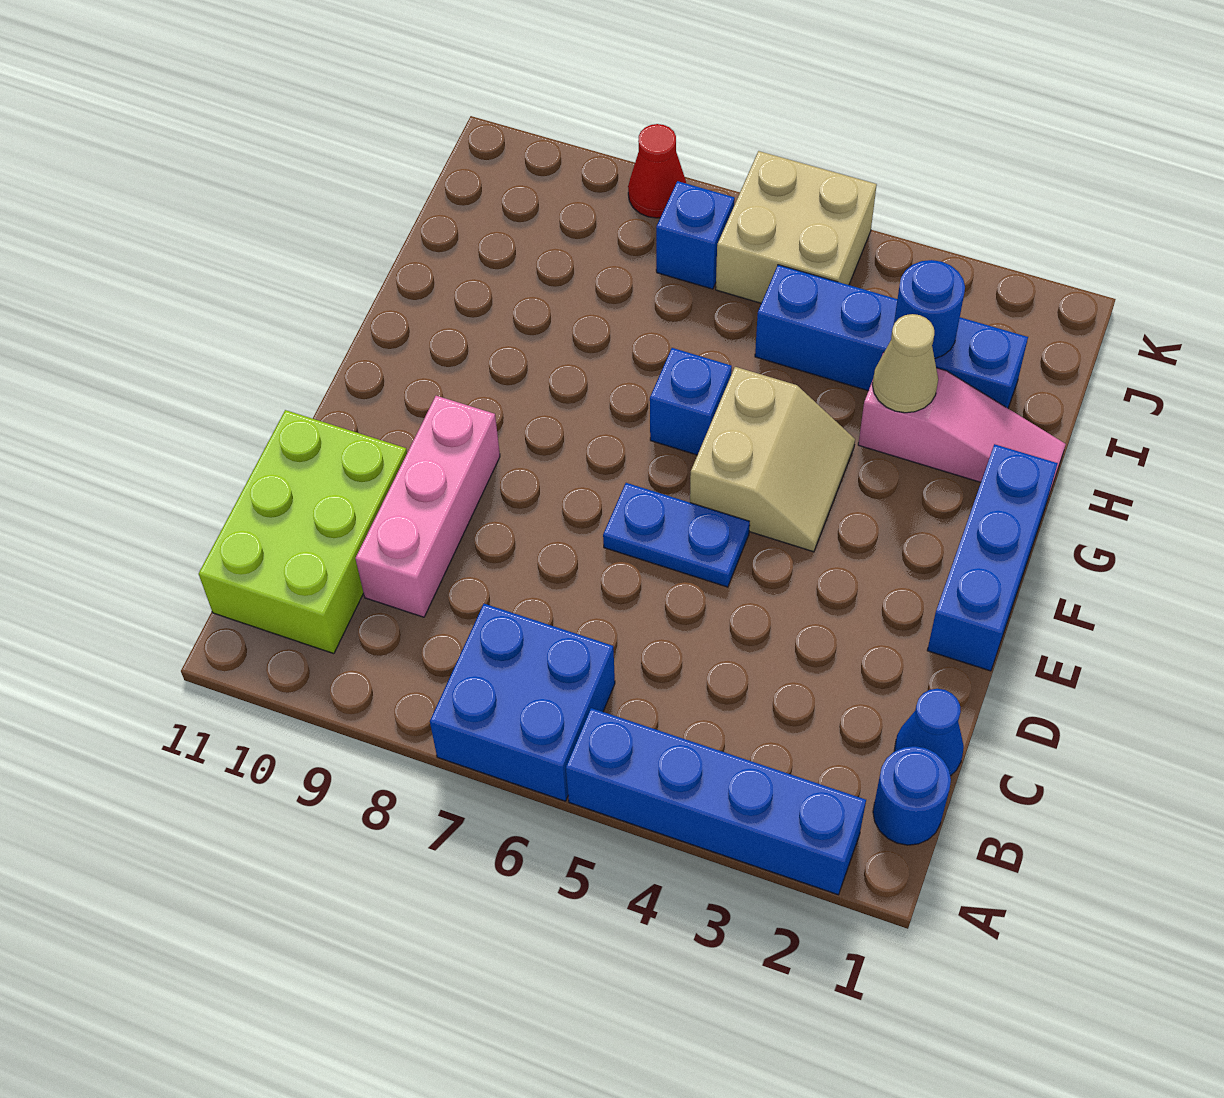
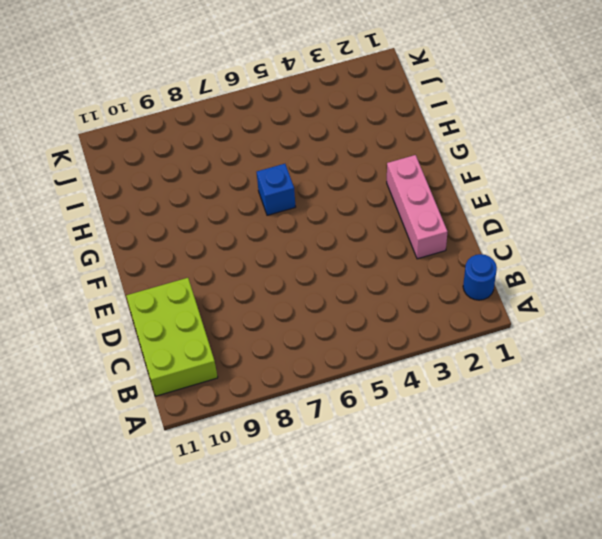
pink 1x3 brick [387,155,447,259] -> pink 1x3 brick moved to [355,396,500,617]
none -> blue 1x4 brick [566,708,866,895]
none -> blue 2x2 brick [430,604,615,801]
none -> blue 1x1 cone [894,689,964,776]

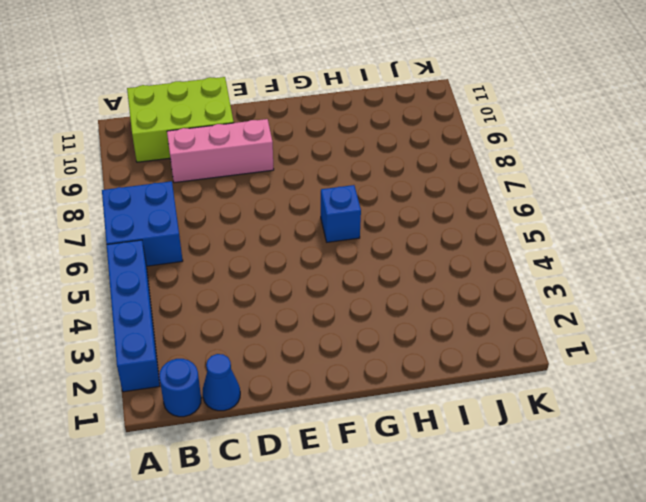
none -> blue 1x3 brick [927,444,1058,671]
none -> blue 1x2 plate [603,483,750,587]
none -> tan 2x2 slope [690,367,855,552]

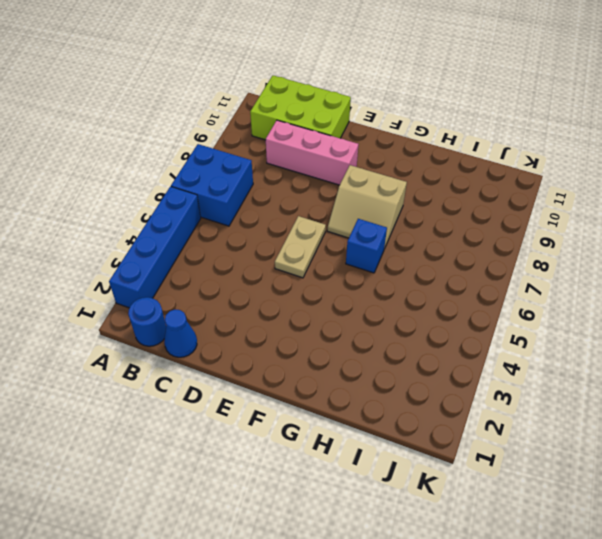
tan 1x2 plate [275,216,326,278] -> blue 1x2 plate [603,483,750,587]
tan 2x2 slope [327,165,407,249] -> tan 2x2 slope moved to [690,367,855,552]
none -> blue 1x3 brick [927,444,1058,671]
none -> pink 1x3 slope [858,353,1066,494]
none -> blue 1x4 brick [755,265,1028,408]

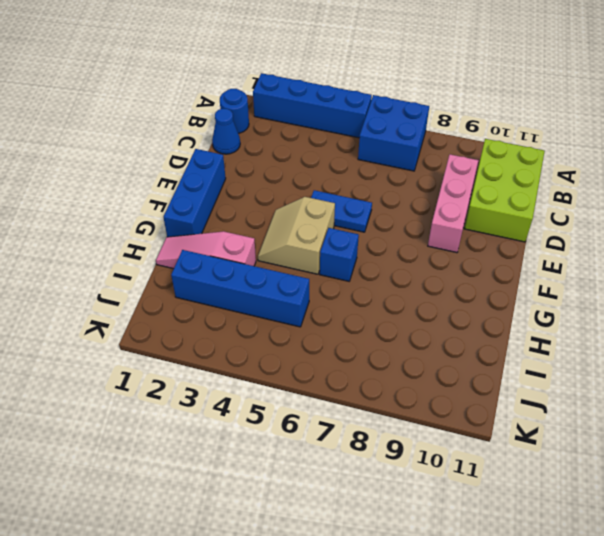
none -> tan 2x2 brick [716,151,877,303]
none -> blue 1x1 brick [656,181,735,289]
none -> red 1x1 cone [628,124,686,218]

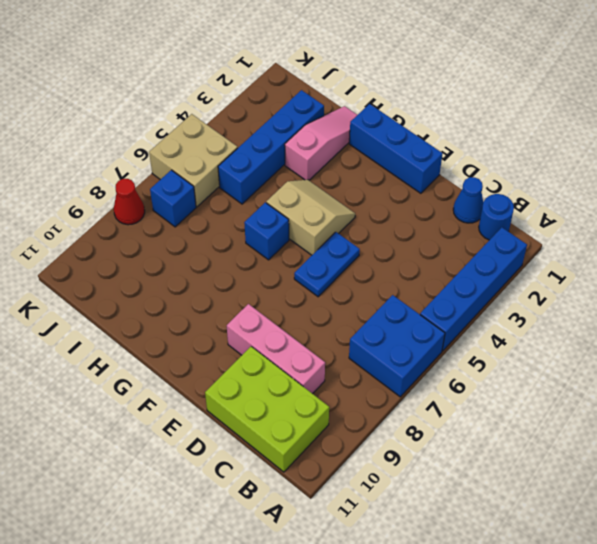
none -> tan 1x1 cone [872,314,938,413]
none -> blue 1x1 round brick [894,260,965,359]

